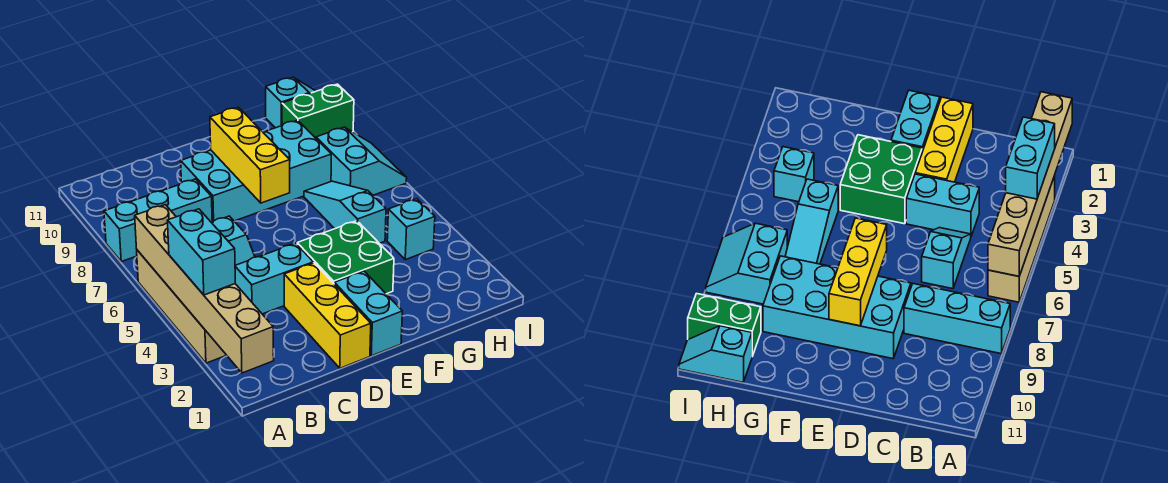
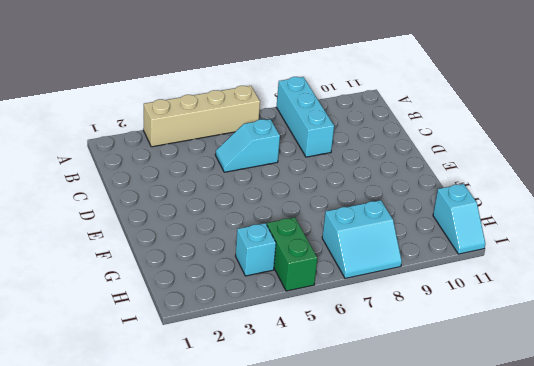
green 1x2 brick [267,217,317,291] -> green 1x2 brick moved to [282,84,354,138]
none -> cyan 1x2 brick [235,243,313,314]
none -> yellow 1x3 brick [284,263,371,368]
none -> cyan 2x4 brick [181,120,331,222]

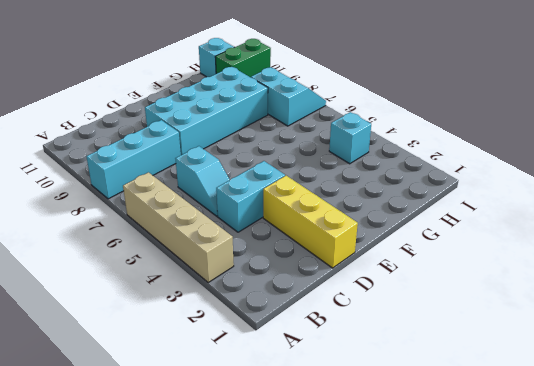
none -> cyan 1x2 brick [334,271,402,356]
none -> green 2x2 brick [297,221,394,294]
none -> cyan 1x3 slope [304,181,386,243]

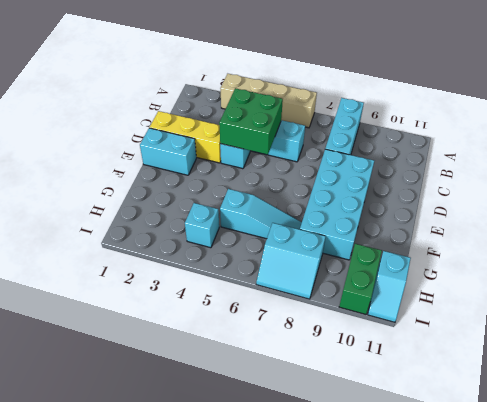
green 2x2 brick [219,88,283,155] -> green 2x2 brick moved to [297,221,394,294]
none -> tan 1x6 brick [135,205,274,373]
none -> yellow 1x3 brick [210,107,290,203]
none -> cyan 1x2 brick [167,209,235,295]

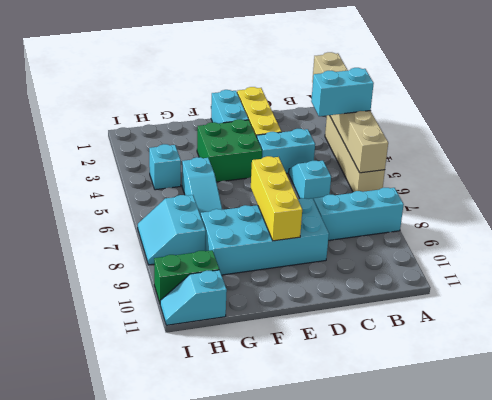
cyan 1x2 brick [311,68,374,116] -> cyan 1x2 brick turned to [167,209,235,295]

